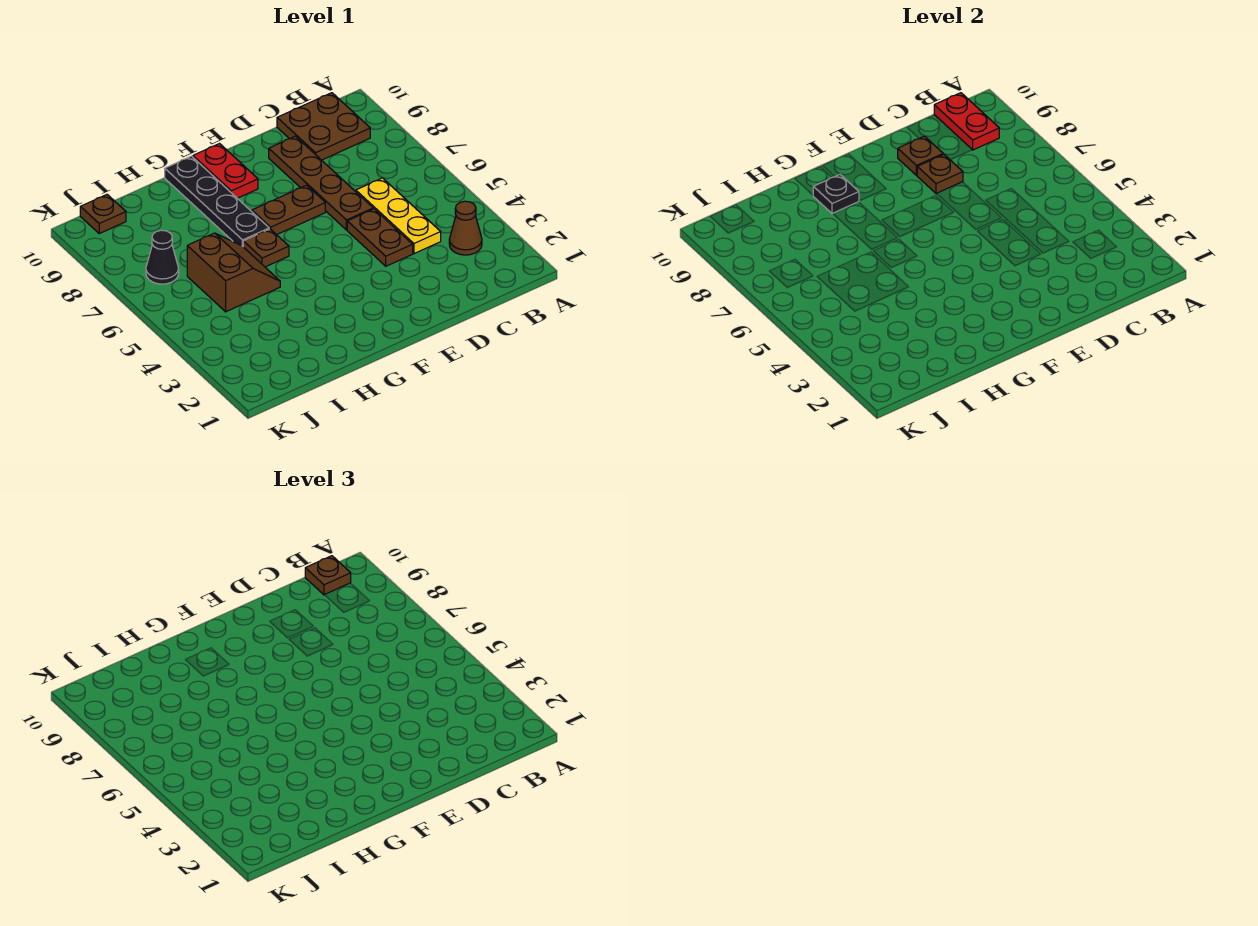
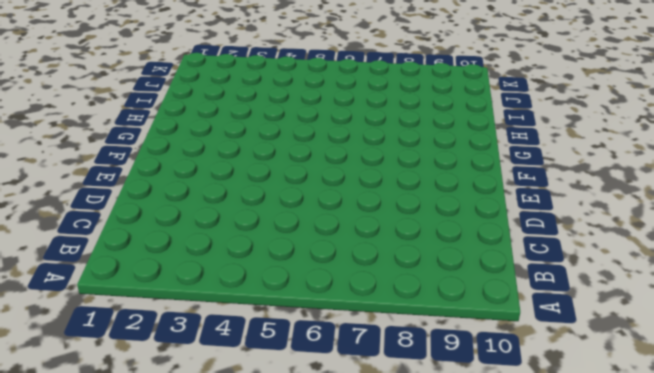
none -> brown 1x1 cone [449,201,482,255]
none -> brown 2x2 plate [277,93,370,160]
none -> yellow 1x3 plate [356,178,441,254]

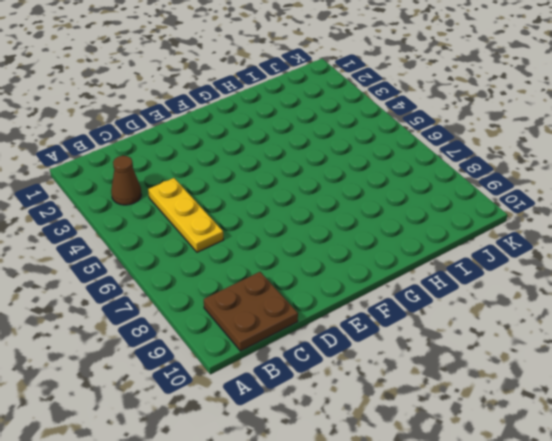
none -> brown 1x2 plate [347,209,413,266]
none -> brown 1x4 plate [269,136,373,230]
none -> brown 1x2 plate [252,185,325,235]

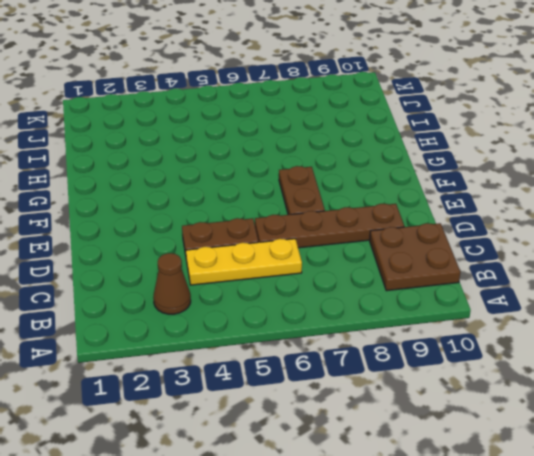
none -> red 1x2 plate [193,144,258,198]
none -> brown 1x1 plate [243,229,289,267]
none -> black 1x4 plate [165,156,269,246]

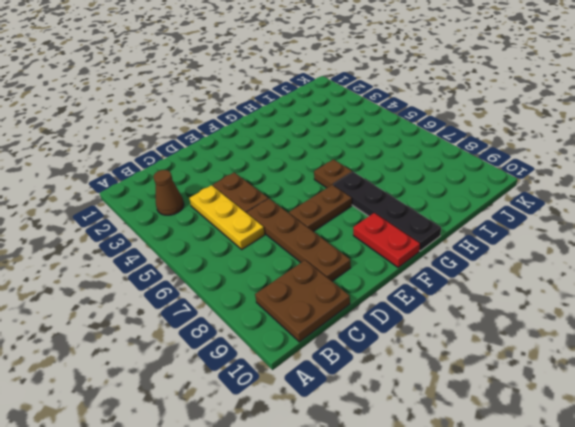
none -> brown 2x2 slope [187,233,280,312]
none -> black 1x1 cone [146,230,179,284]
none -> brown 1x1 plate [80,195,126,234]

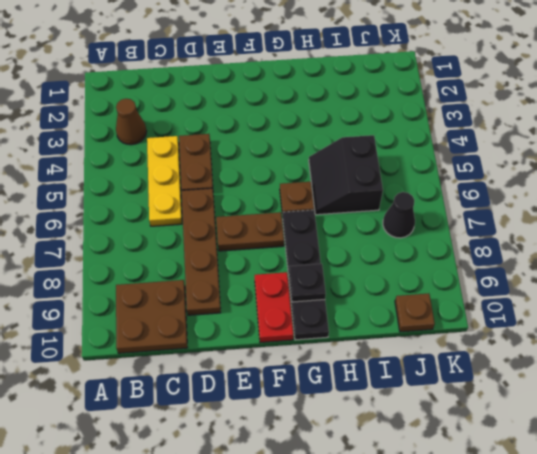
black 2x2 slope [309,135,383,215] -> brown 2x2 slope [187,233,280,312]
none -> red 1x2 plate [934,93,999,150]
none -> brown 1x1 plate [917,154,963,194]
none -> brown 1x1 plate [898,136,943,176]

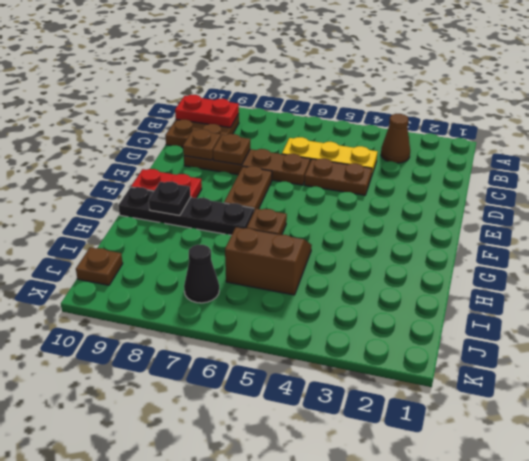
none -> brown 1x1 plate [305,556,351,595]

